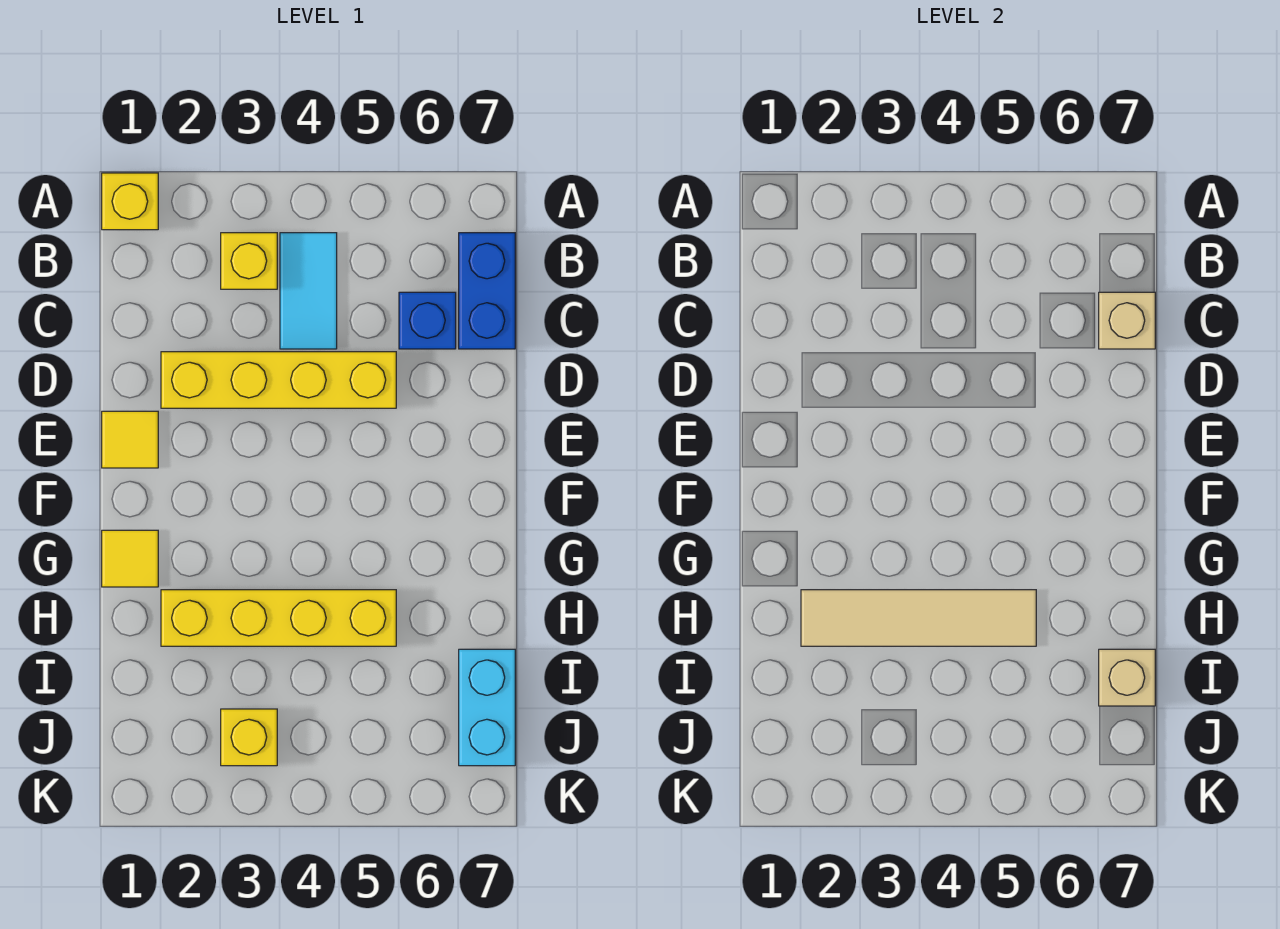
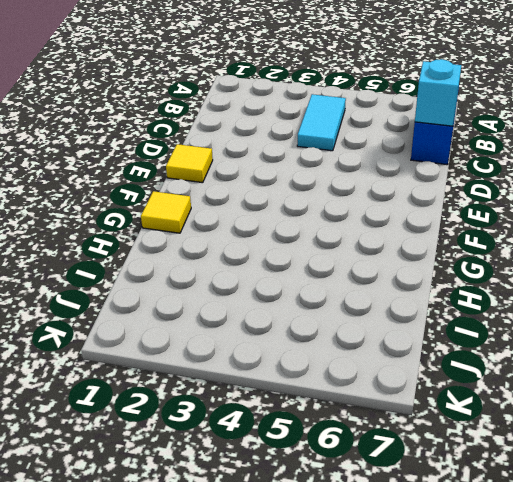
cyan 1x1 brick [415,59,461,126] -> tan 1x1 brick [1099,292,1155,349]
none -> yellow 1x1 brick [102,173,158,230]
none -> yellow 1x1 brick [221,233,277,289]
none -> blue 1x1 brick [399,292,456,349]

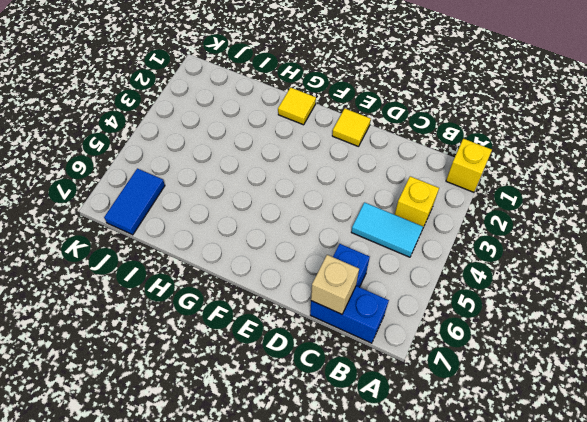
blue 1x2 tile [104,168,165,235] -> cyan 1x2 brick [459,649,515,766]
none -> yellow 1x4 brick [161,352,396,408]
none -> yellow 1x4 brick [161,590,396,646]
none -> yellow 1x1 brick [221,709,277,766]

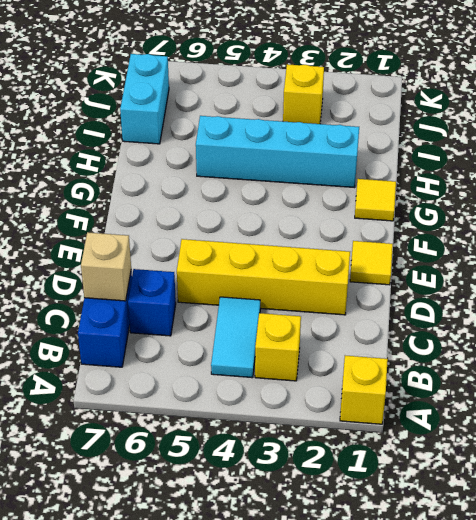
cyan 1x4 brick [196,116,359,188] -> yellow 1x4 brick [161,590,396,646]
none -> tan 1x4 tile [801,590,1036,646]
none -> tan 1x1 brick [1099,649,1155,706]

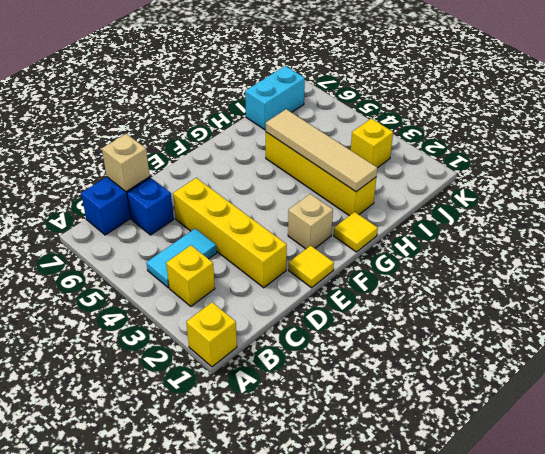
tan 1x1 brick [288,194,333,249] -> tan 1x1 brick moved to [1099,649,1155,706]

